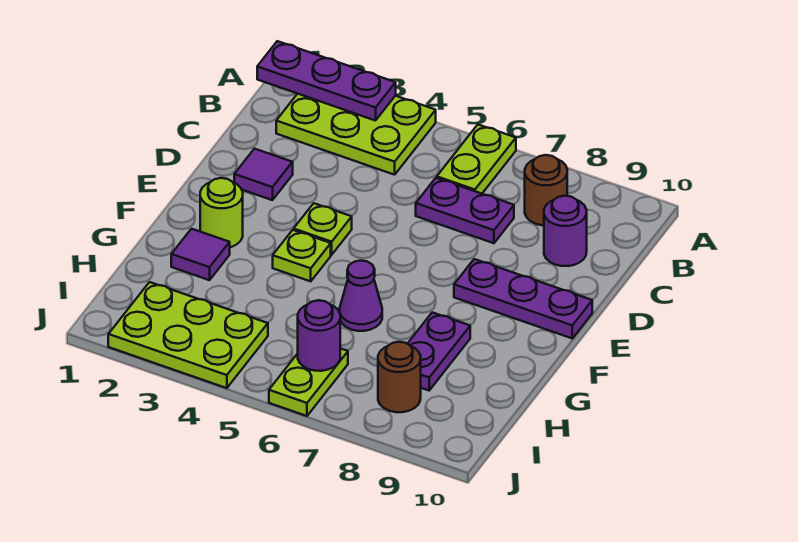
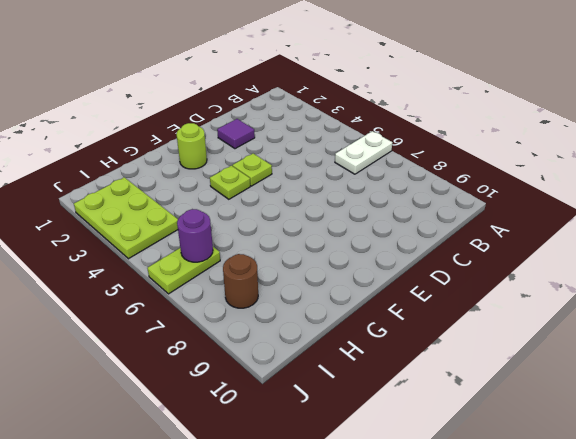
white 1x2 plate [335,131,392,174] -> lime 1x2 plate [437,125,516,194]
none -> lime 2x3 plate [276,94,436,175]
none -> brown 1x1 round brick [525,155,567,225]
none -> purple 1x2 plate [416,178,514,243]

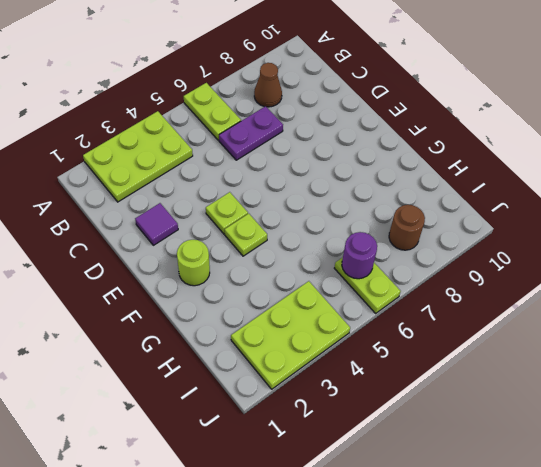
brown 1x1 cone [254,63,282,107] -> brown 1x1 round brick [525,155,567,225]
none -> purple 1x1 round brick [544,196,587,266]
none -> purple 1x3 plate [454,259,592,338]
none -> purple 1x1 tile [171,229,230,280]

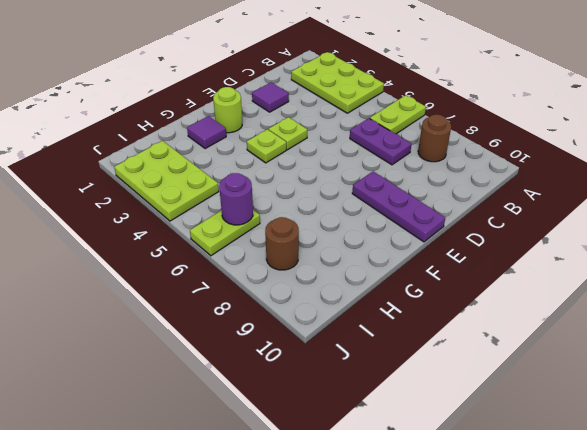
none -> purple 1x1 round brick [544,196,587,266]
none -> purple 1x1 cone [340,261,382,331]
none -> purple 1x2 plate [408,312,470,390]

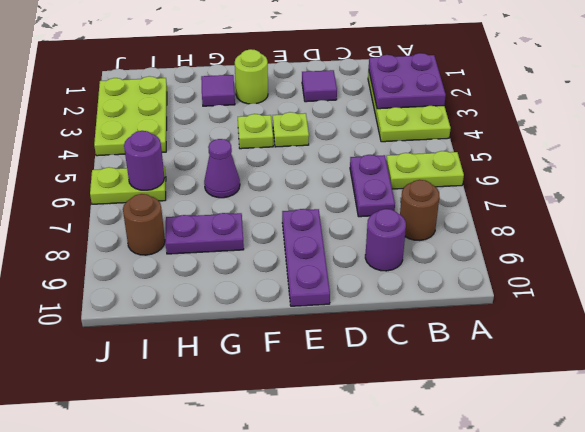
purple 2x2 plate [369,53,446,109] -> purple 1x3 plate [257,41,396,121]

